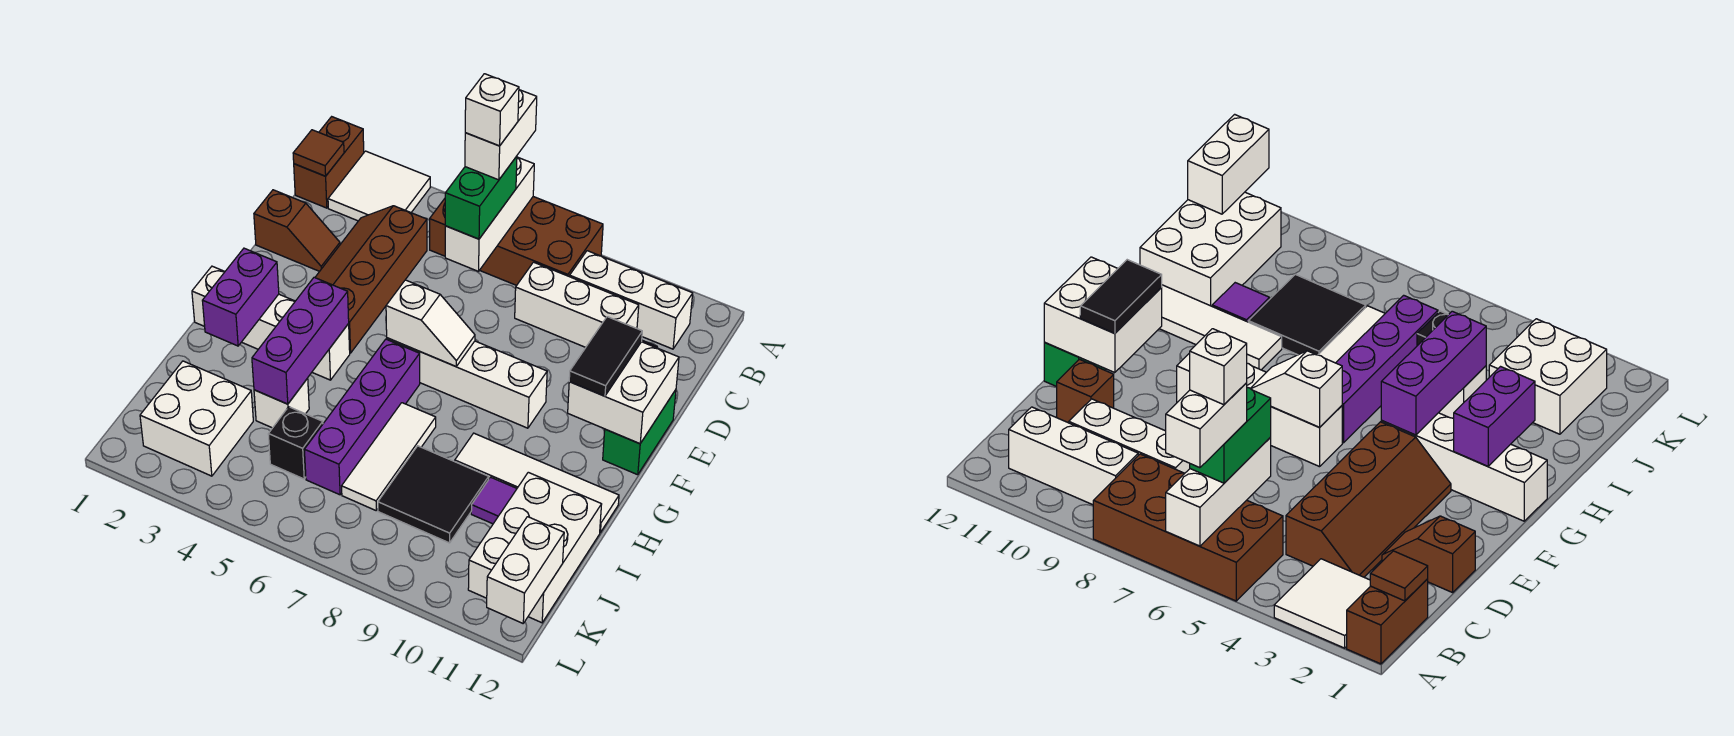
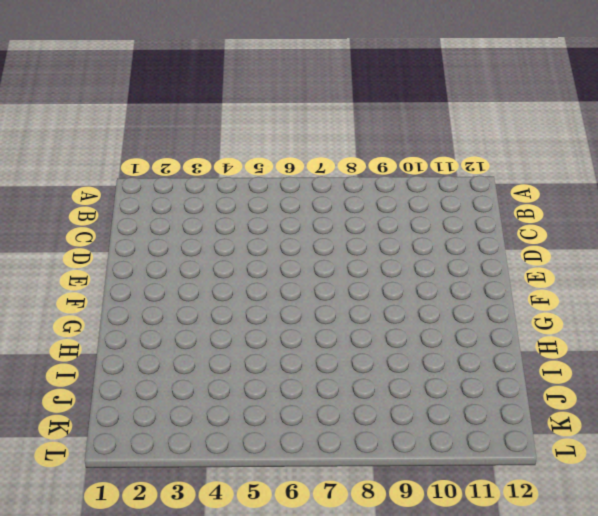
none -> brown 1x2 brick [294,117,364,208]
none -> white 2x2 tile [328,151,430,221]
none -> brown 2x4 brick [430,197,603,285]
none -> white 1x3 brick [570,251,693,349]

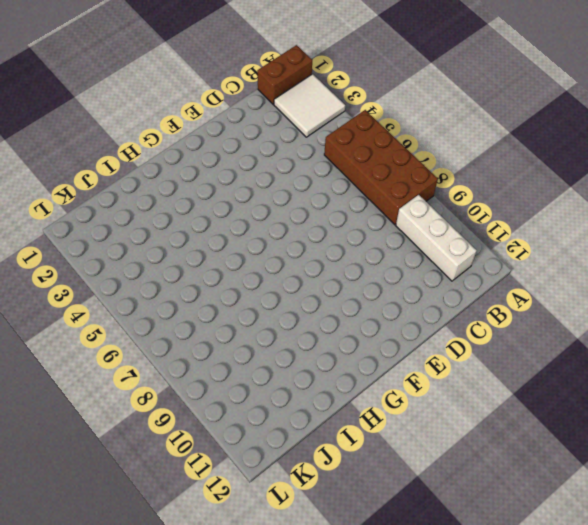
none -> brown 2x4 slope [315,206,427,353]
none -> white 1x3 brick [515,262,639,347]
none -> brown 1x2 slope [254,190,340,271]
none -> brown 1x1 brick [1057,359,1114,423]

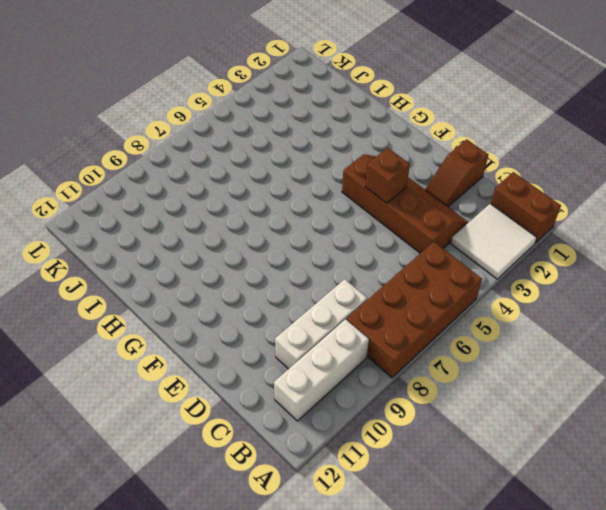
brown 1x1 brick [365,148,410,203] -> brown 1x1 brick moved to [1057,359,1114,423]
none -> green 1x2 brick [603,390,676,475]
none -> white 1x4 brick [387,338,547,428]
none -> white 1x4 brick [192,266,350,380]
none -> purple 1x4 brick [304,339,420,495]

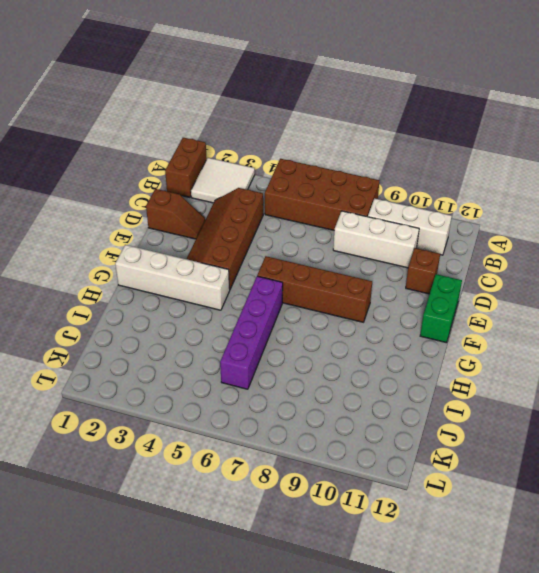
brown 1x4 brick [257,256,372,322] -> white 1x4 brick [387,338,547,428]
none -> white 1x3 tile [342,403,436,510]
none -> white 1x4 tile [455,433,619,532]
none -> white 1x1 brick [254,378,309,428]
none -> black 2x2 tile [378,446,489,543]

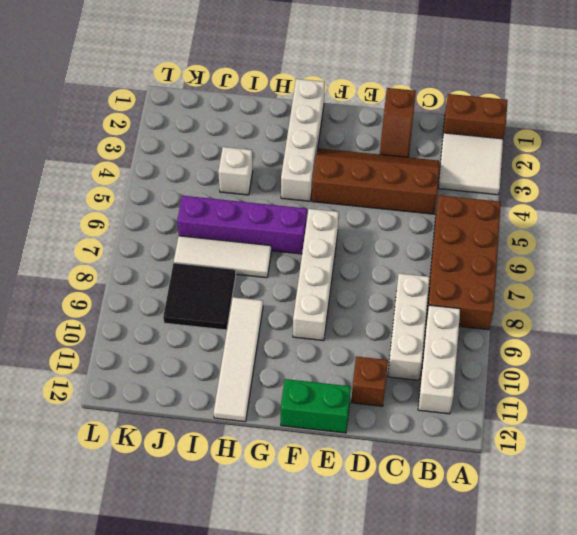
none -> purple 1x1 tile [471,477,517,524]
none -> white 2x3 brick [468,472,602,623]
none -> white 2x2 brick [140,361,253,476]
none -> black 1x1 brick [268,407,323,479]

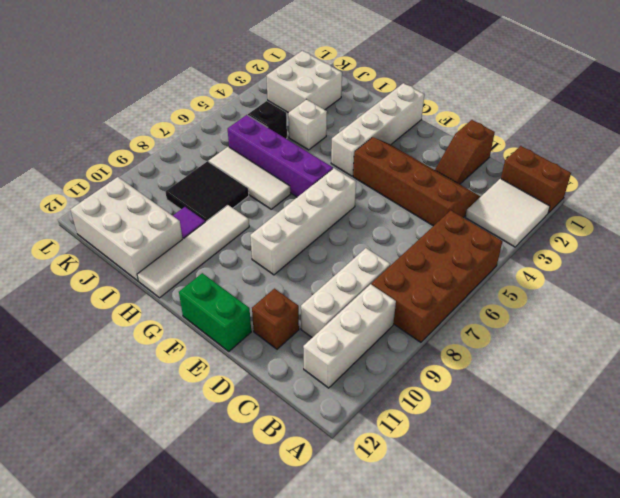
none -> white 1x3 brick [445,157,534,271]
none -> brown 1x1 tile [293,130,344,176]
none -> white 2x2 brick [568,342,679,444]
none -> white 1x2 slope [386,280,475,366]

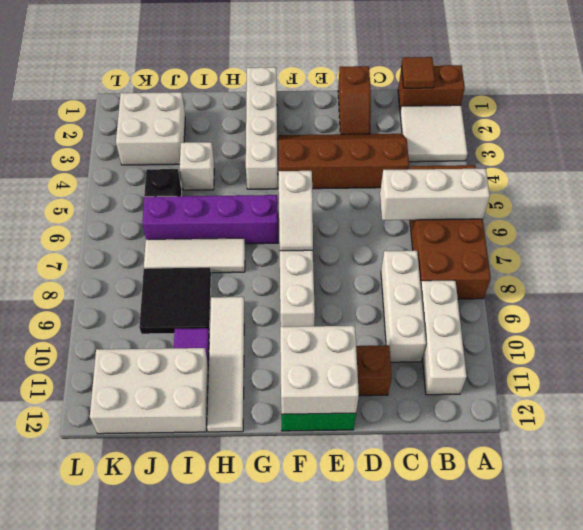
none -> purple 1x2 brick [202,248,279,346]
none -> purple 1x3 brick [252,277,349,404]
none -> white 1x2 brick [487,517,564,623]
none -> green 1x2 brick [445,156,517,239]

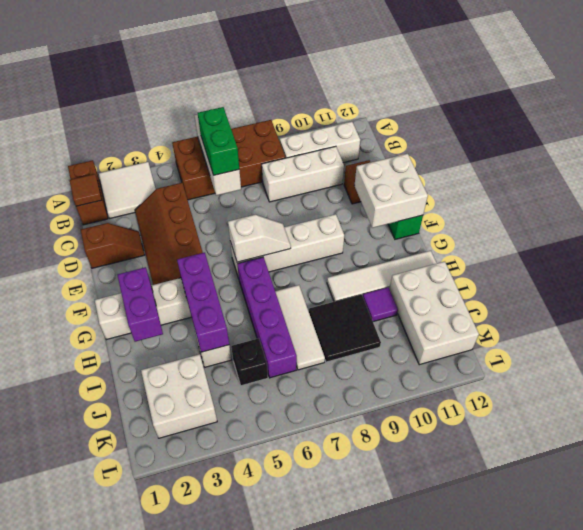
none -> white 1x2 brick [487,517,564,623]
none -> black 1x2 tile [569,317,642,396]
none -> white 1x2 brick [465,90,537,180]
none -> white 1x1 brick [465,74,519,146]

